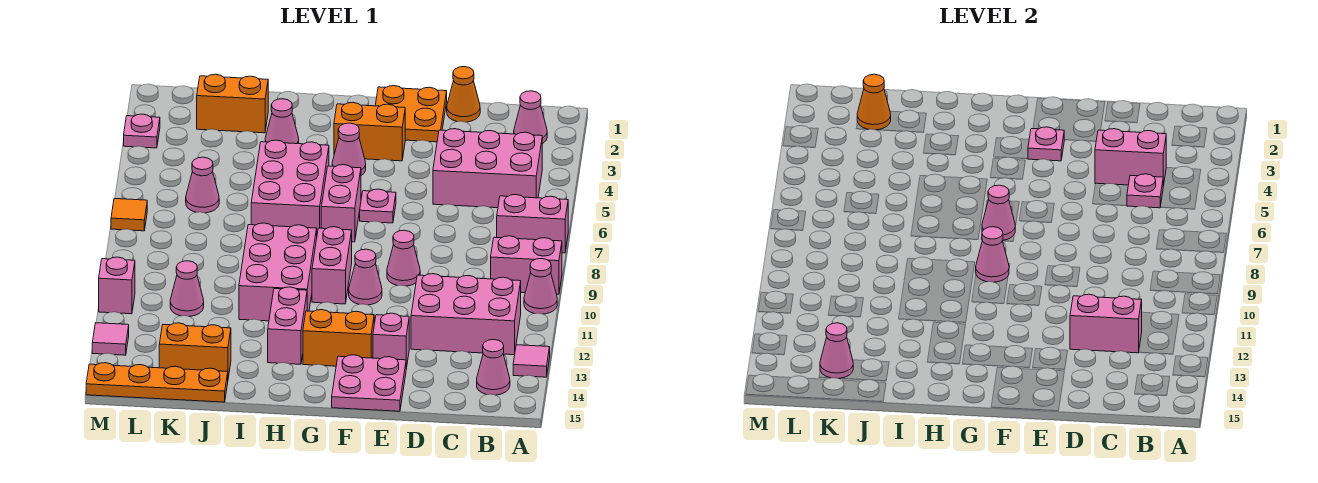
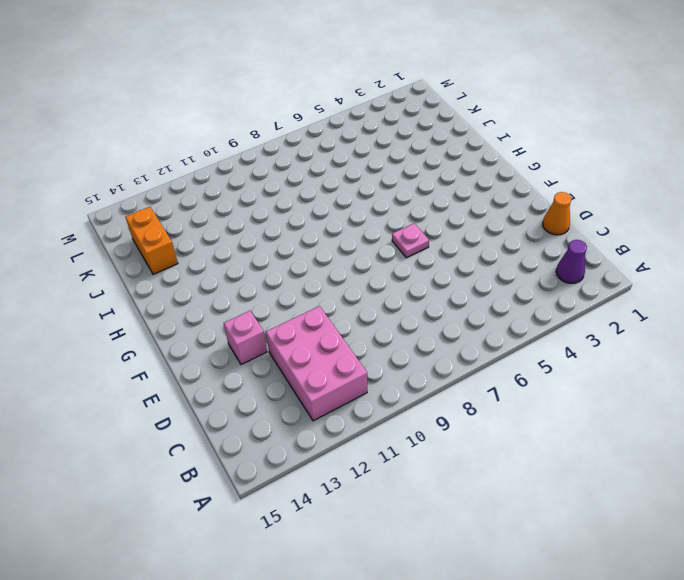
purple 1x1 cone [556,240,587,284] -> pink 1x1 cone [514,91,547,144]
none -> pink 1x2 brick [497,195,568,253]
none -> pink 1x2 brick [491,236,562,294]
none -> pink 1x1 cone [524,259,557,314]
none -> pink 1x1 tile [513,345,550,377]

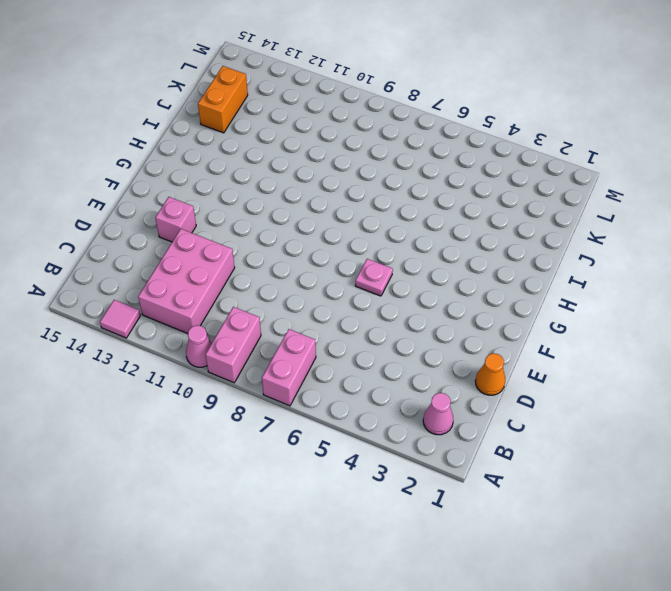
none -> pink 2x3 brick [433,129,542,208]
none -> pink 1x1 cone [477,340,510,395]
none -> orange 2x2 plate [375,86,447,142]
none -> pink 1x1 cone [387,230,420,286]

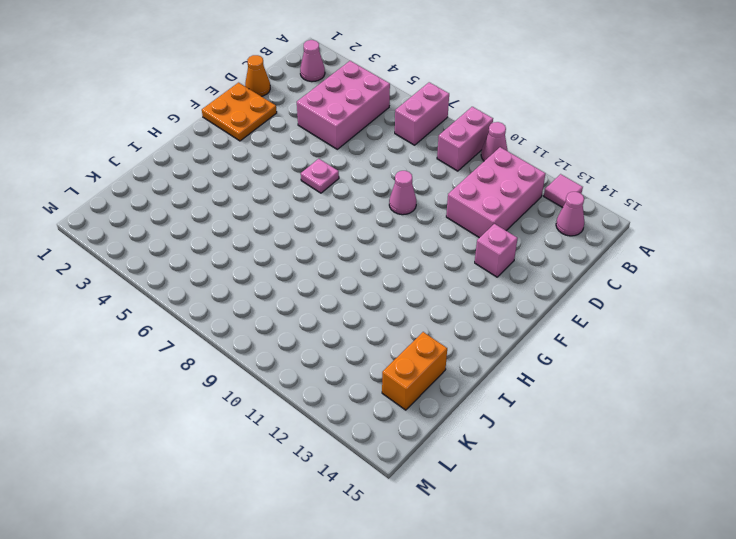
none -> pink 2x2 plate [332,355,406,411]
none -> orange 1x2 brick [334,103,405,161]
none -> pink 1x1 cone [349,249,382,305]
none -> orange 1x2 brick [303,310,374,366]

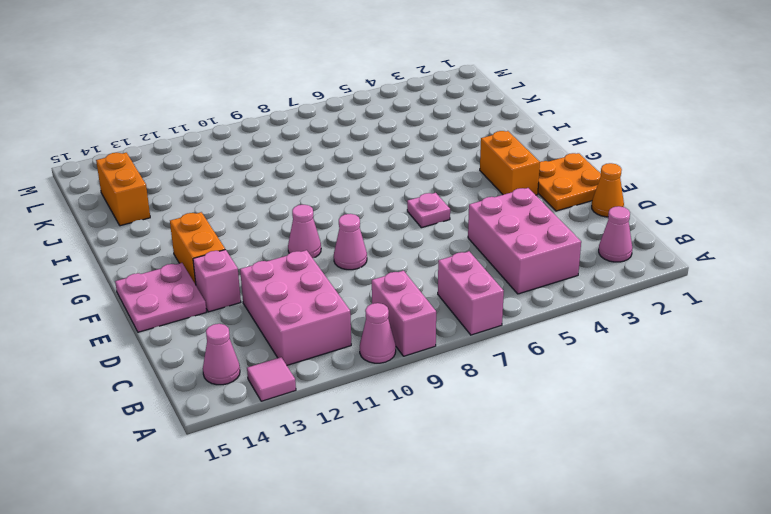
none -> pink 1x1 cone [332,123,366,176]
none -> pink 1x2 brick [321,165,361,242]
none -> pink 1x2 brick [312,227,352,304]
none -> pink 2x3 brick [251,140,329,233]

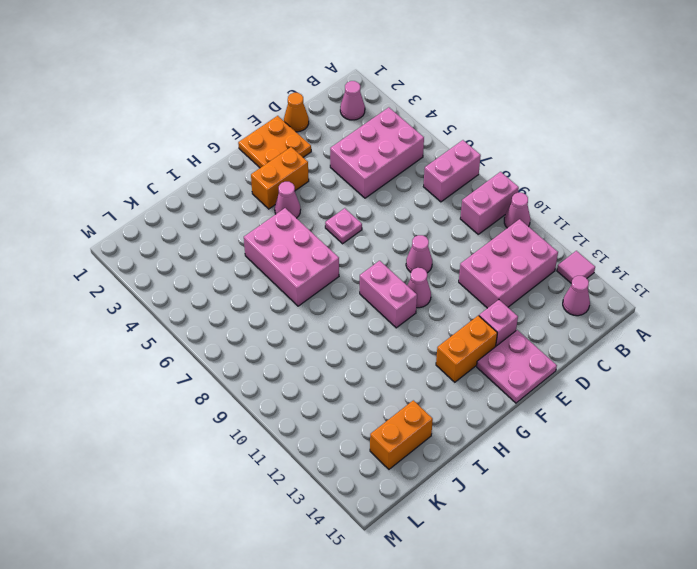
none -> pink 1x2 brick [321,165,361,242]
none -> pink 2x3 brick [239,223,317,321]
none -> pink 1x2 brick [268,287,307,364]
none -> pink 1x1 cone [265,99,299,144]

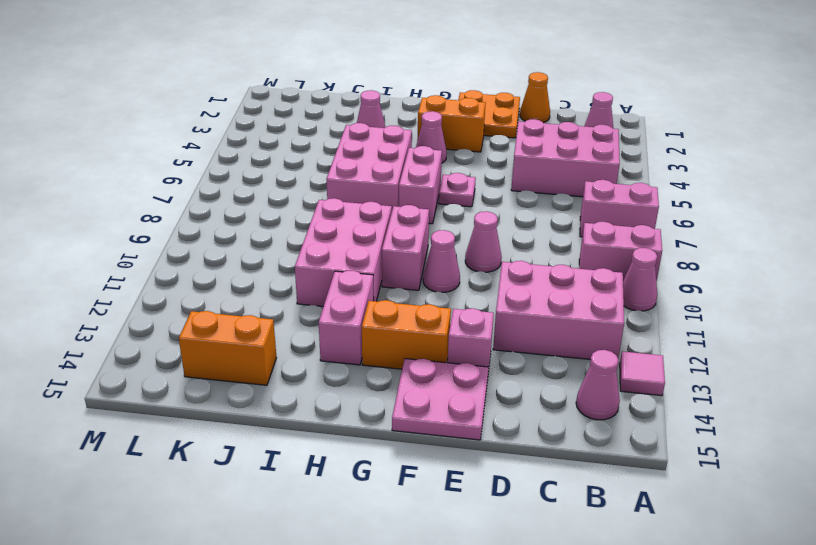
none -> orange 1x2 brick [197,74,268,133]
none -> orange 1x4 plate [86,363,228,402]
none -> pink 1x1 cone [186,157,219,213]
none -> pink 1x1 cone [170,261,204,317]

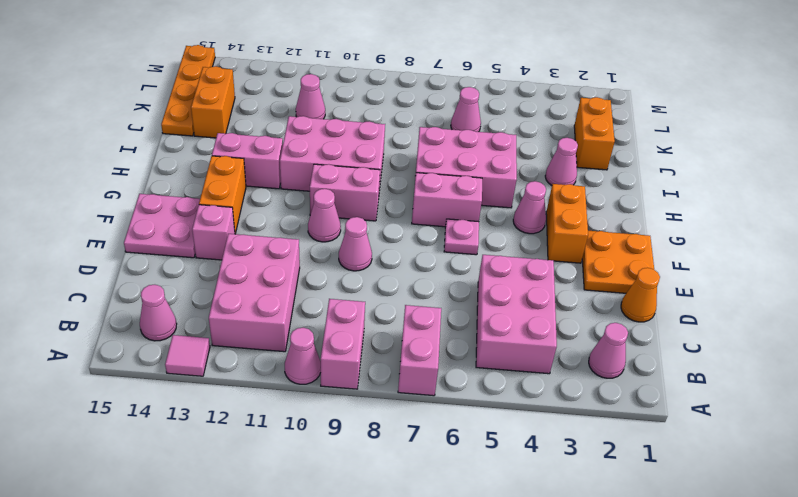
none -> pink 1x1 plate [124,114,160,148]
none -> orange 1x1 tile [111,199,147,231]
none -> pink 1x1 brick [99,257,135,314]
none -> pink 1x1 tile [92,323,129,355]

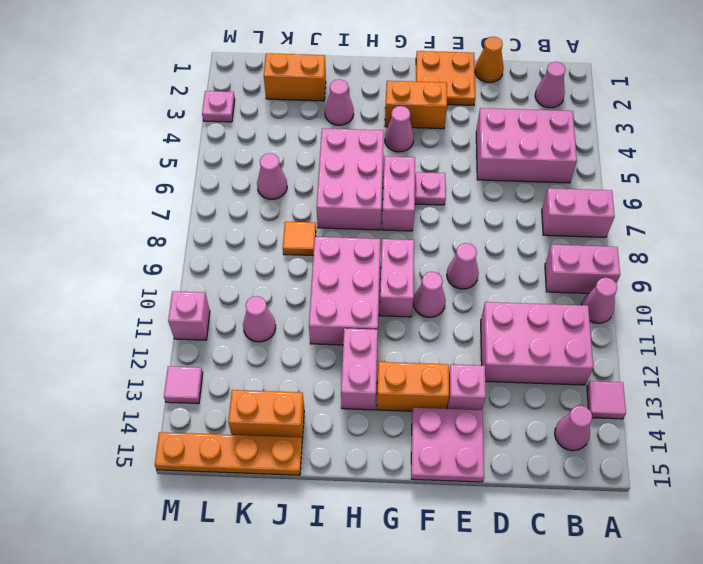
orange 1x1 tile [283,222,316,255] -> orange 1x1 tile moved to [111,199,147,231]
none -> pink 1x2 brick [1095,129,1166,186]
none -> pink 1x1 plate [1127,174,1163,208]
none -> pink 1x2 brick [1070,294,1142,353]
none -> pink 1x1 plate [1028,127,1064,161]

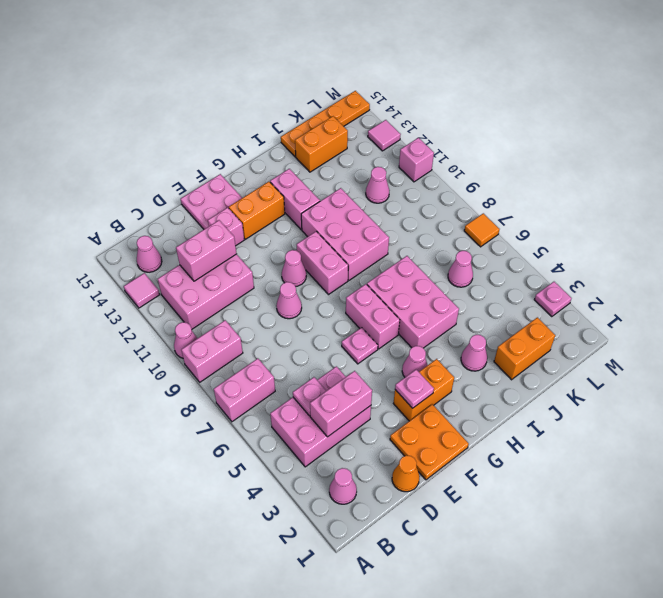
none -> pink 1x1 cone [982,185,1015,240]
none -> pink 1x1 cone [976,227,1009,282]
none -> orange 1x1 cone [857,74,891,130]
none -> pink 1x1 cone [820,323,853,379]

